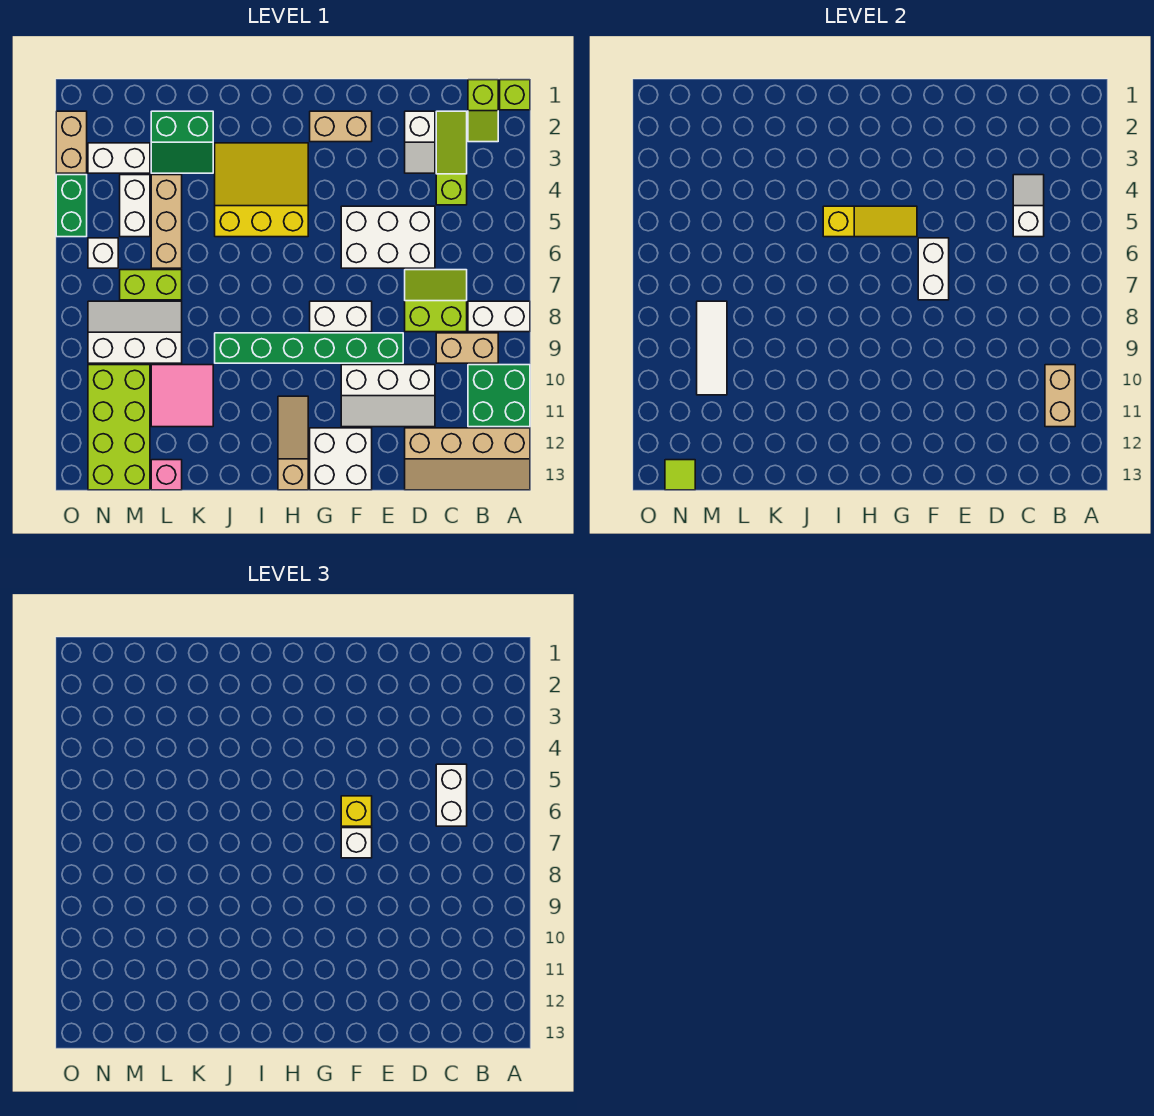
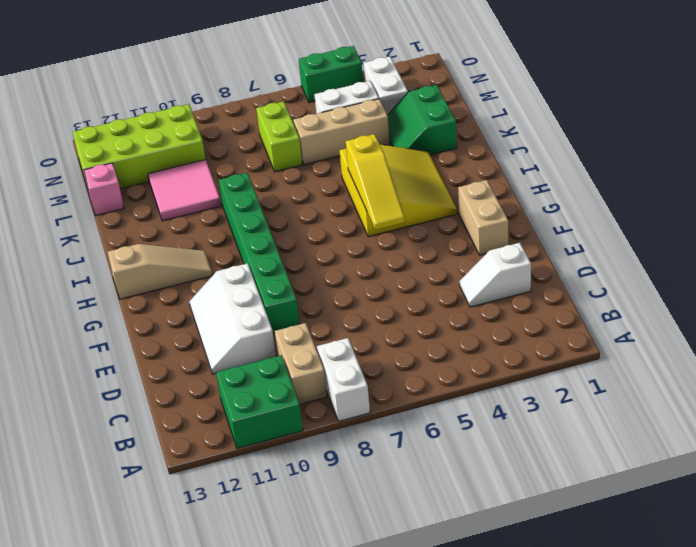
none -> lime 1x1 brick [500,80,530,110]
none -> tan 2x4 slope [405,428,530,490]
none -> lime 1x2 slope [468,80,498,142]
none -> lime 1x3 slope [436,111,467,205]

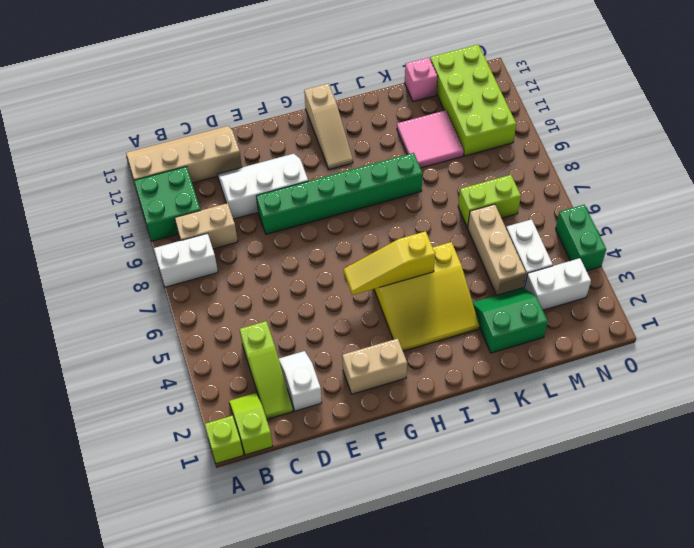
none -> lime 2x2 slope [405,270,467,332]
none -> white 2x3 brick [341,206,435,268]
none -> white 1x2 brick [310,301,372,332]
none -> white 2x2 brick [310,428,372,490]

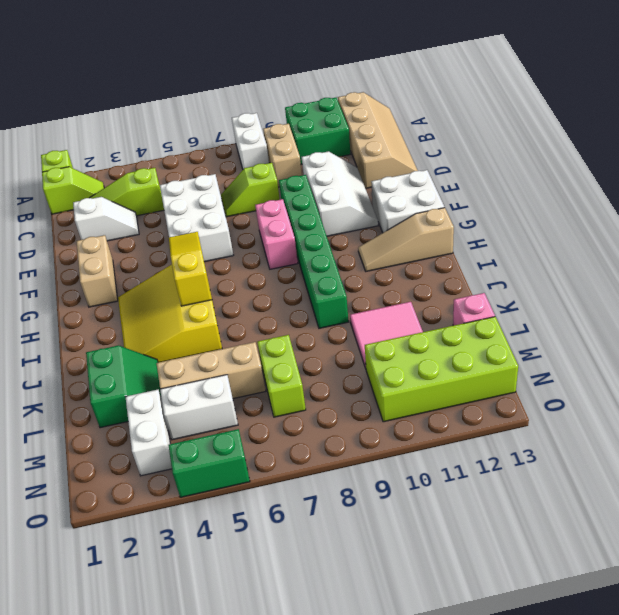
lime 1x2 slope [221,163,280,217] -> lime 2x2 slope [405,270,467,332]
pink 1x2 brick [255,199,298,269] -> white 1x2 brick [310,301,372,332]
none -> white 2x3 slope [88,301,182,363]
none -> white 1x1 brick [88,238,118,268]
none -> tan 1x2 brick [56,111,87,173]
none -> tan 1x2 brick [1045,365,1075,427]

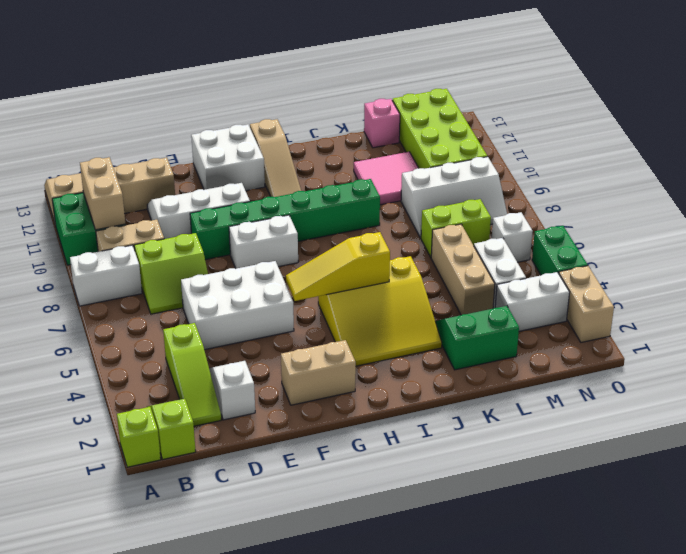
none -> white 1x2 slope [1013,175,1044,237]
none -> white 1x2 brick [918,238,949,300]
none -> white 1x3 tile [697,301,727,395]
none -> lime 1x1 tile [665,460,695,490]

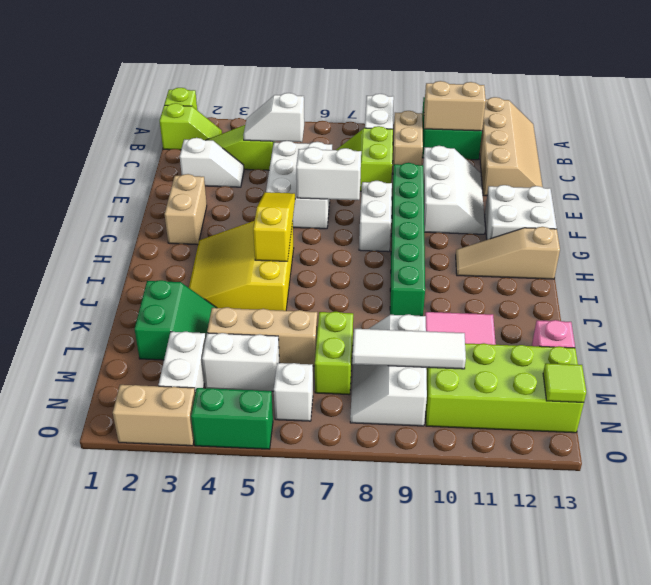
none -> white 1x2 brick [436,764,467,826]
none -> yellow 1x1 brick [341,796,372,826]
none -> white 1x1 brick [341,828,372,858]

